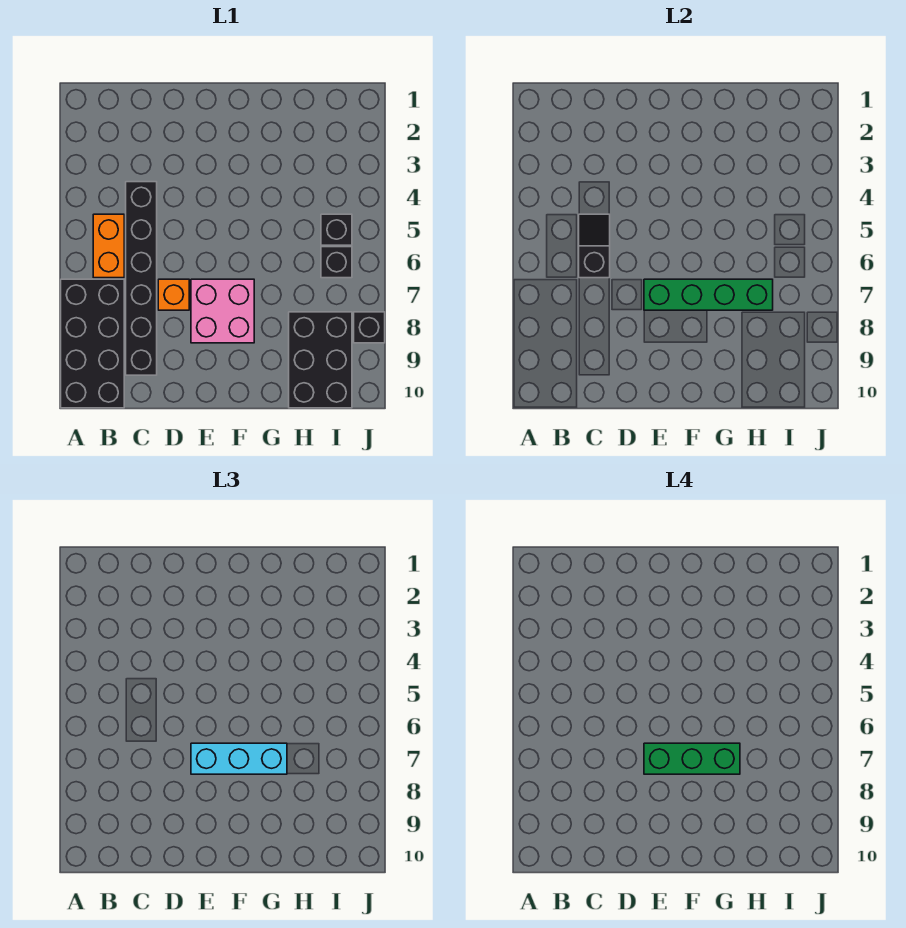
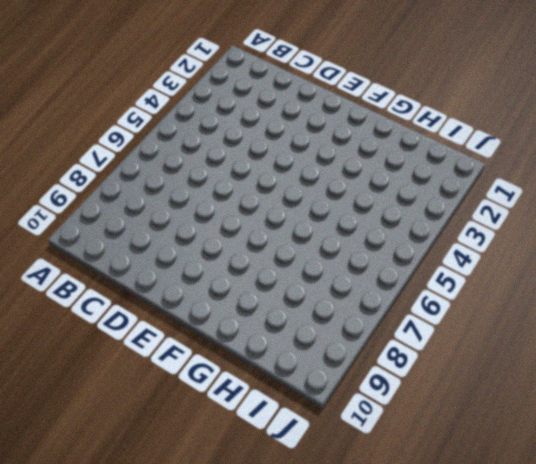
none -> black 2x4 brick [61,279,124,408]
none -> orange 1x2 brick [93,214,124,278]
none -> black 1x6 brick [126,182,157,375]

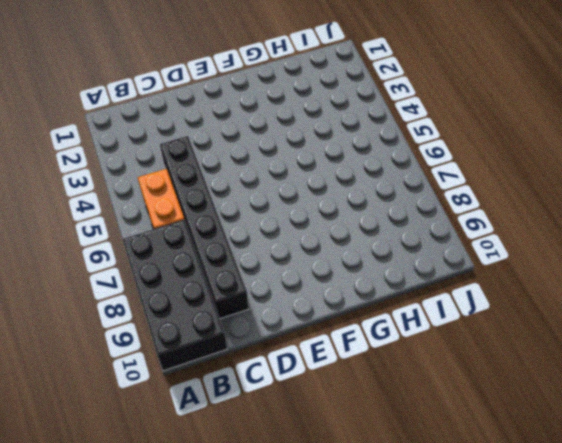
none -> orange 1x1 brick [158,279,189,310]
none -> pink 2x2 brick [191,279,254,343]
none -> black 2x3 brick [289,312,352,408]

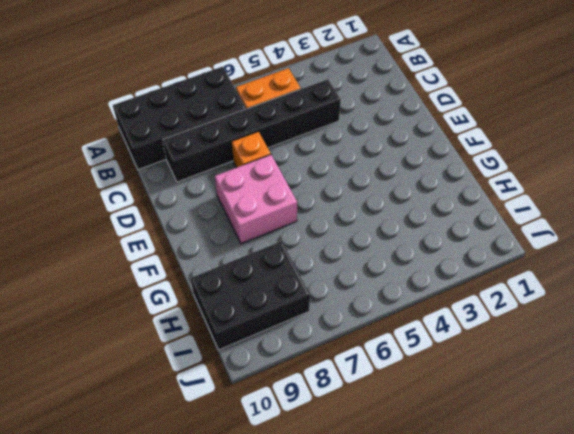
none -> black 1x1 brick [321,214,352,245]
none -> black 1x1 brick [321,247,352,278]
none -> black 1x1 brick [354,312,385,343]

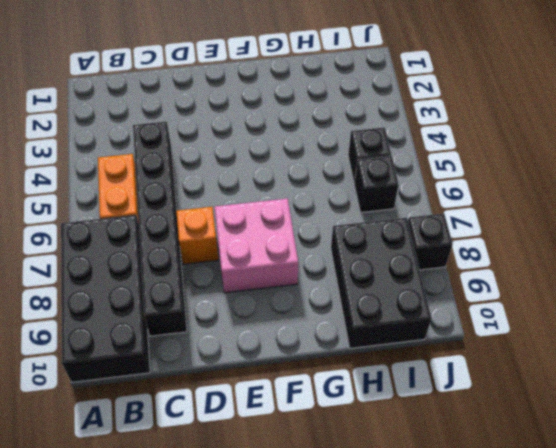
none -> black 1x2 slope [579,214,610,278]
none -> green 1x4 brick [644,279,773,310]
none -> cyan 1x3 brick [191,743,287,774]

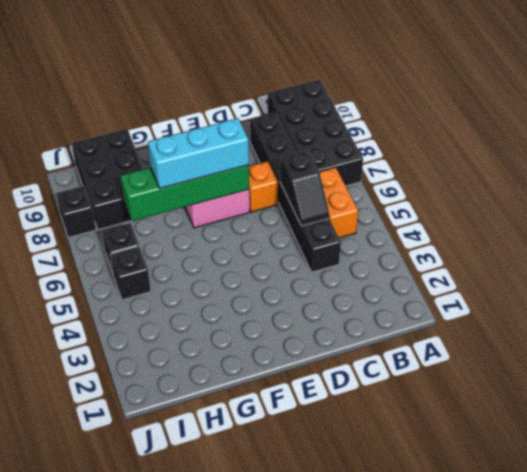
none -> green 1x3 brick [644,743,740,774]

